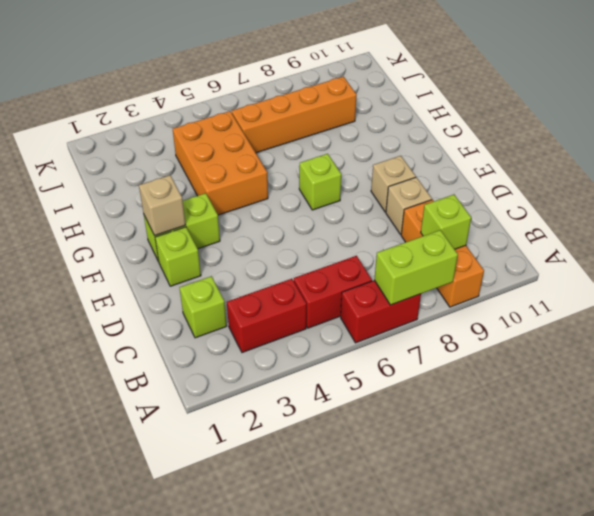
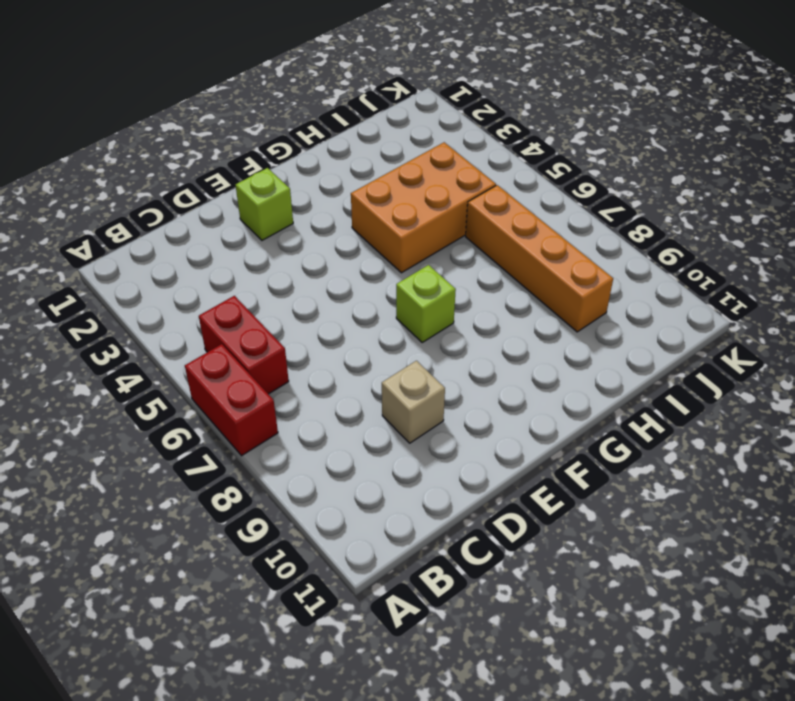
none -> orange 1x3 brick [401,200,484,307]
none -> red 1x2 brick [227,279,306,353]
none -> lime 1x1 brick [180,276,227,338]

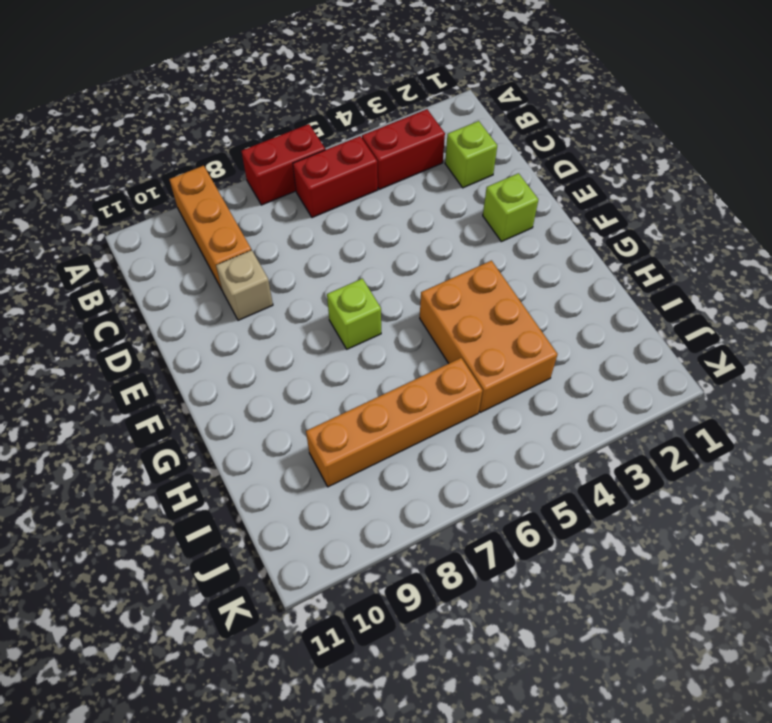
none -> tan 1x1 brick [371,156,416,212]
none -> lime 1x2 brick [144,193,220,262]
none -> lime 1x2 brick [374,230,458,305]

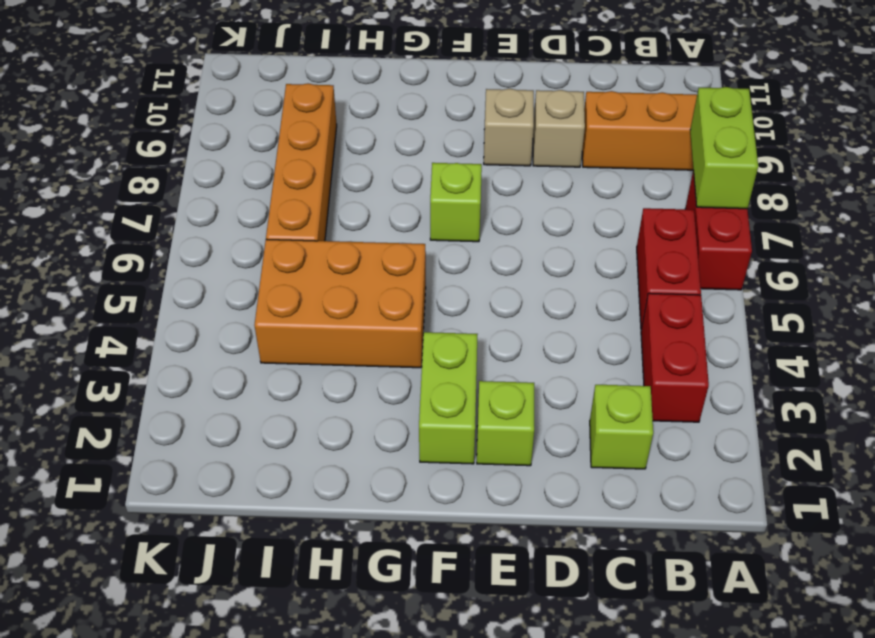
none -> lime 1x1 brick [421,195,471,249]
none -> tan 1x1 brick [139,175,185,236]

